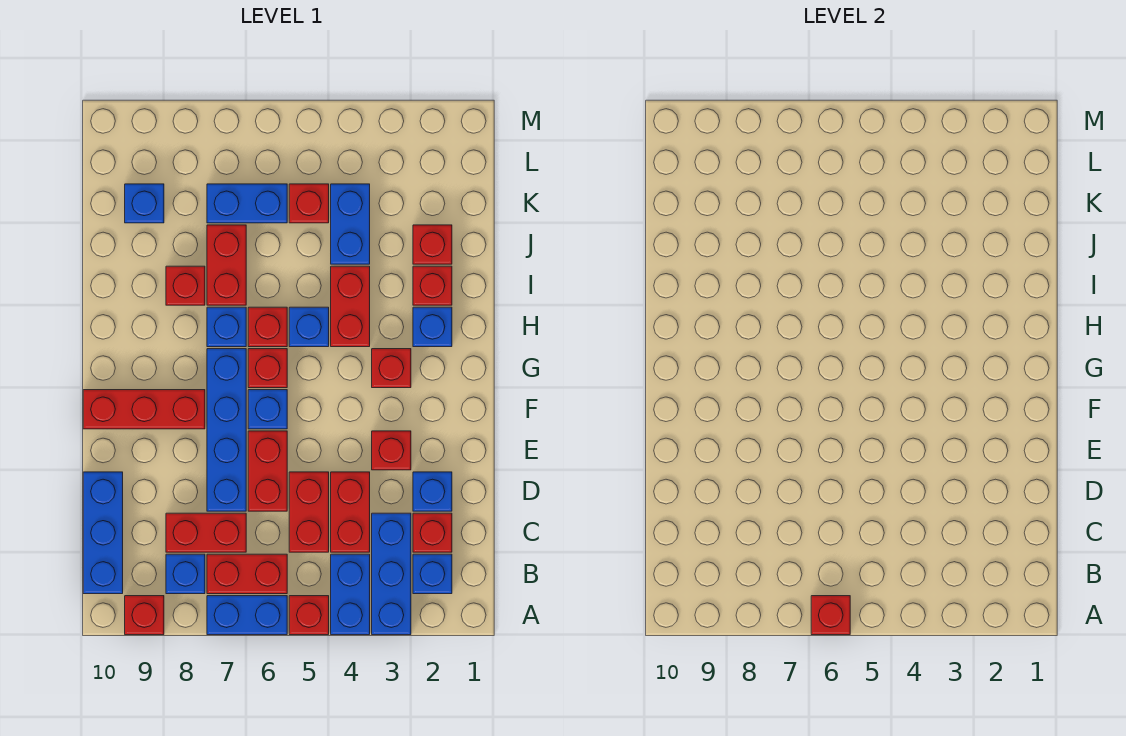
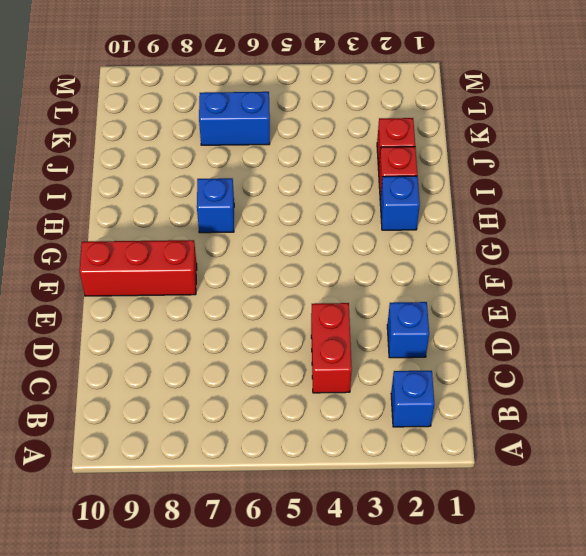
none -> blue 1x3 brick [372,513,411,635]
none -> blue 1x2 brick [331,554,370,635]
none -> red 1x1 brick [289,596,329,635]
none -> blue 1x2 brick [207,596,287,635]

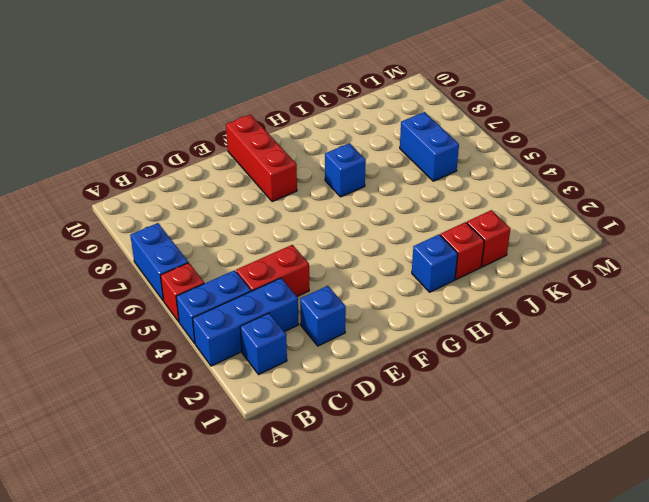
none -> red 1x1 brick [125,596,164,635]
none -> red 1x2 brick [207,554,287,594]
none -> blue 1x1 brick [166,554,205,594]
none -> blue 1x3 brick [83,472,123,594]

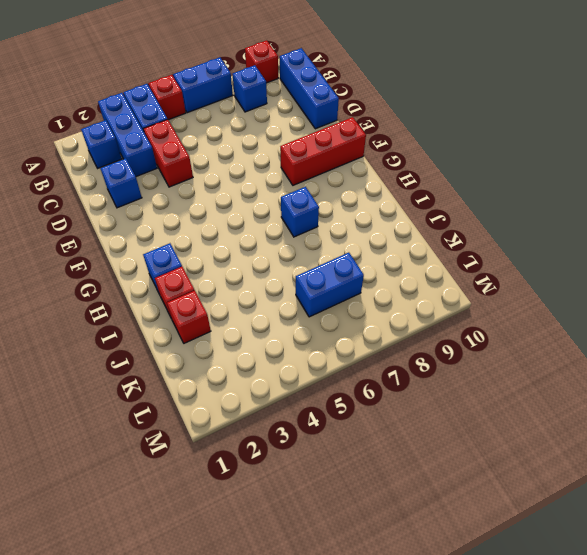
none -> red 1x2 brick [207,554,287,594]
none -> red 1x1 brick [413,513,452,552]
none -> red 1x2 brick [289,472,329,552]
none -> red 1x2 brick [166,513,246,552]

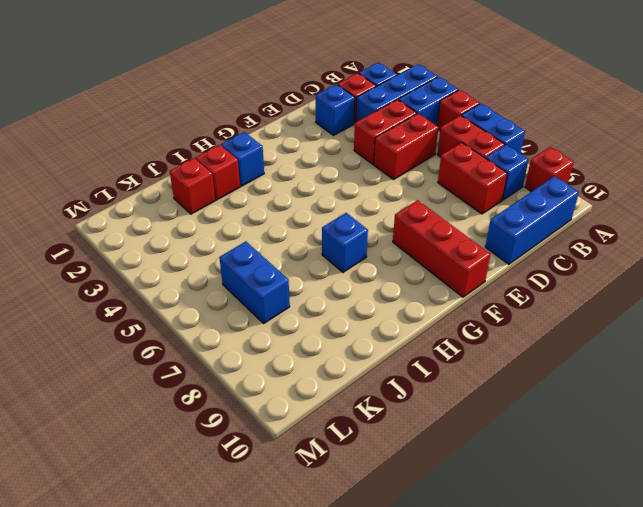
none -> red 1x2 brick [248,431,287,511]
none -> blue 1x4 brick [207,349,246,511]
none -> red 1x1 brick [372,431,411,470]
none -> blue 1x1 brick [248,390,287,429]

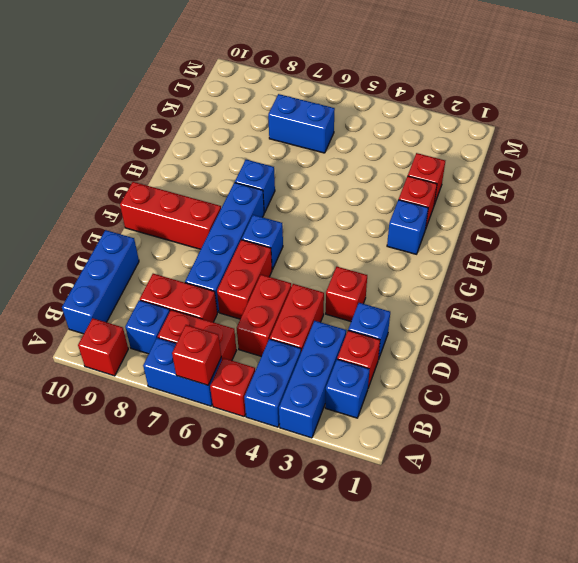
none -> red 1x1 brick [372,349,411,388]
none -> red 1x1 brick [248,349,287,388]
none -> red 1x2 brick [331,266,370,347]
none -> blue 1x1 brick [289,307,329,347]

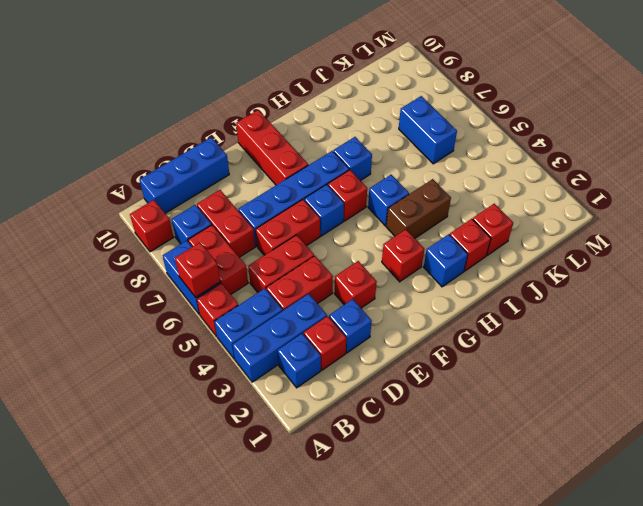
brown 1x2 brick [386,179,451,238] -> red 1x2 brick [331,266,370,347]
none -> red 1x1 brick [248,307,287,347]
none -> red 1x2 brick [207,225,246,305]
none -> red 1x1 brick [166,266,205,305]
none -> blue 1x2 brick [331,184,370,264]

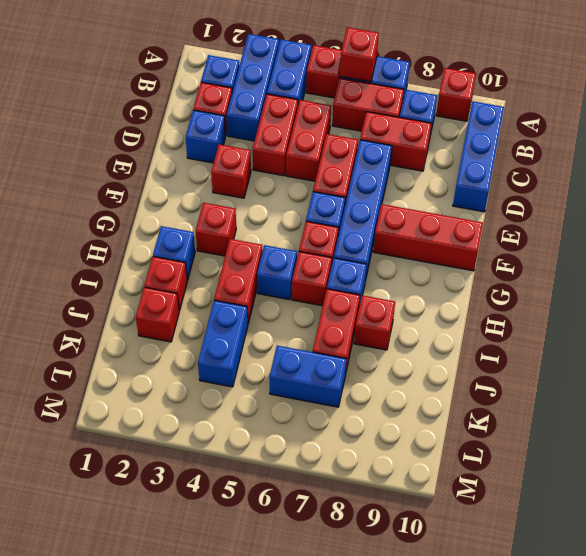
none -> red 1x1 brick [289,184,329,223]
none -> blue 1x1 brick [125,184,164,223]

